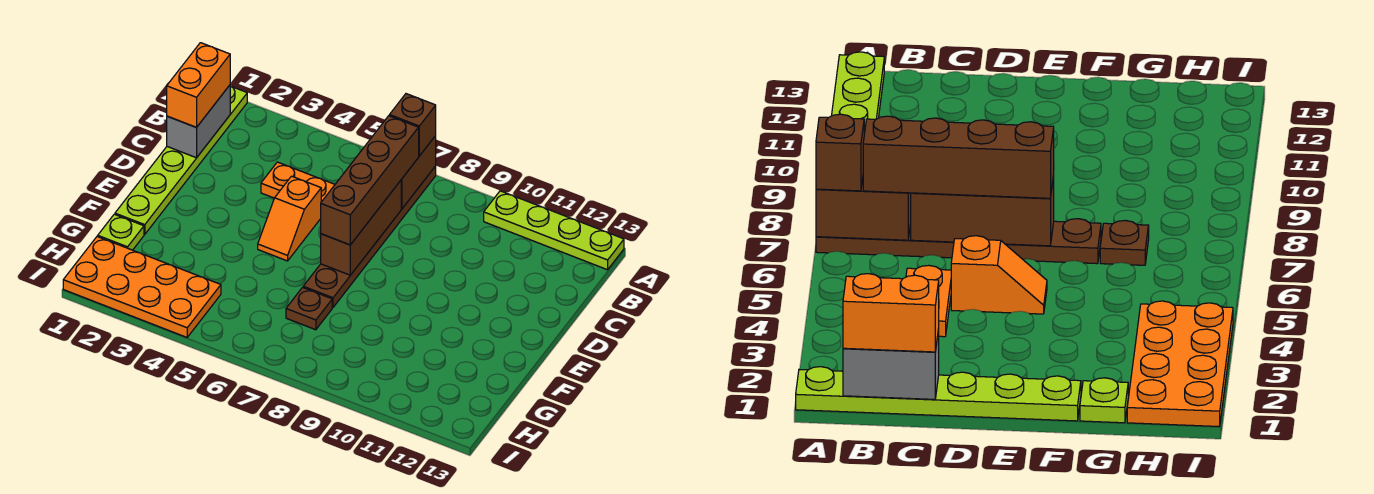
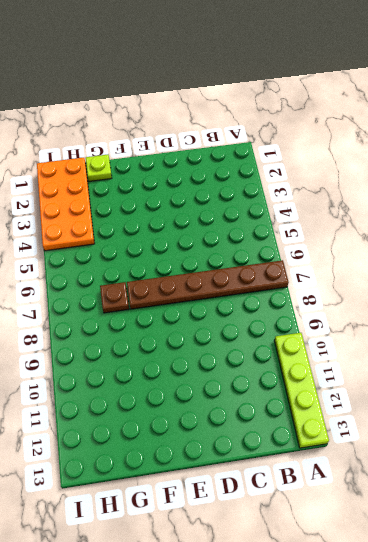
none -> lime 1x6 plate [115,86,247,234]
none -> orange 1x2 plate [261,162,335,202]
none -> orange 1x2 slope [258,176,321,261]

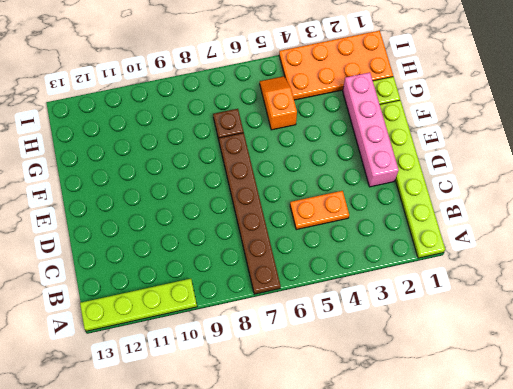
pink 1x4 brick [343,72,399,187] -> none
orange 1x2 slope [260,76,297,130] -> orange 1x2 slope moved to [258,176,321,261]
none -> brown 1x2 brick [401,136,436,209]
none -> grey 1x2 brick [167,85,230,158]
none -> brown 1x3 brick [321,181,401,275]

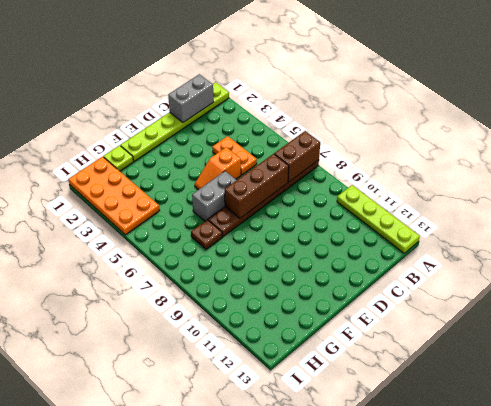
grey 1x2 brick [192,171,236,221] -> none
none -> brown 1x1 brick [389,94,436,156]
none -> orange 1x2 brick [167,43,230,127]
none -> brown 1x4 brick [321,116,419,245]

